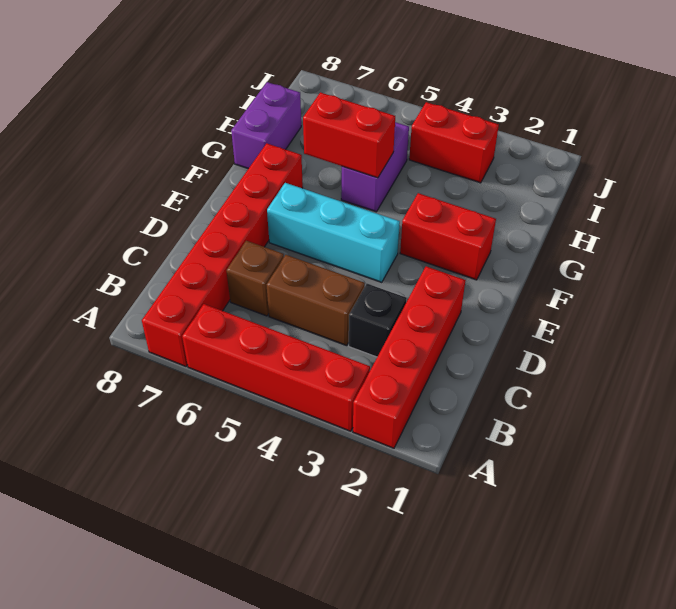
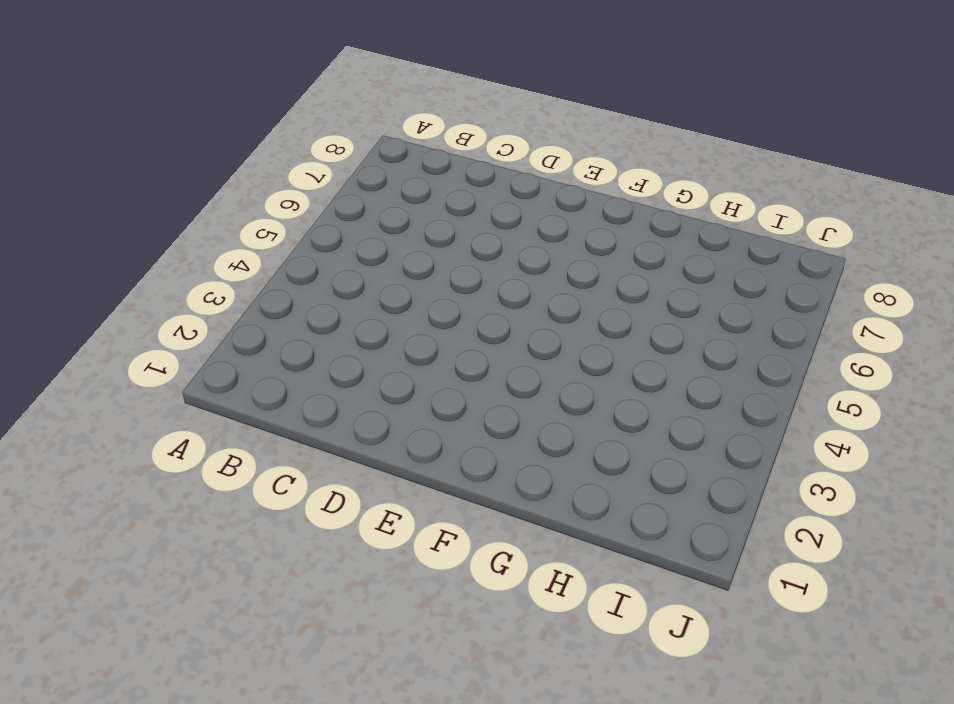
none -> red 1x4 brick [353,266,466,448]
none -> red 1x4 brick [182,304,370,431]
none -> red 1x6 brick [142,143,303,366]

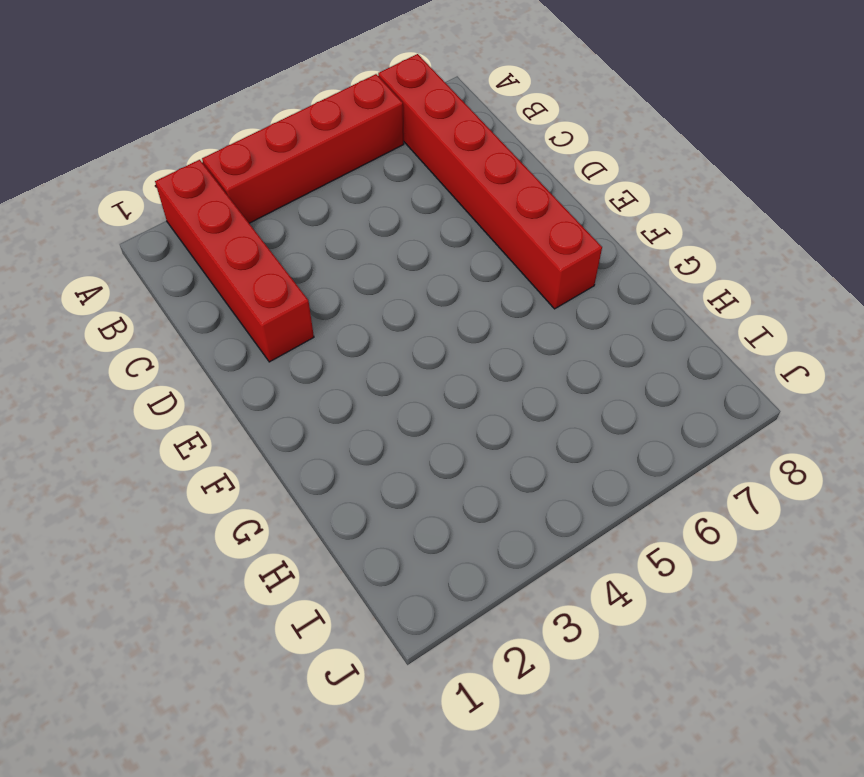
none -> black 1x1 brick [349,284,407,357]
none -> brown 1x2 brick [267,255,365,346]
none -> brown 1x1 brick [226,241,284,316]

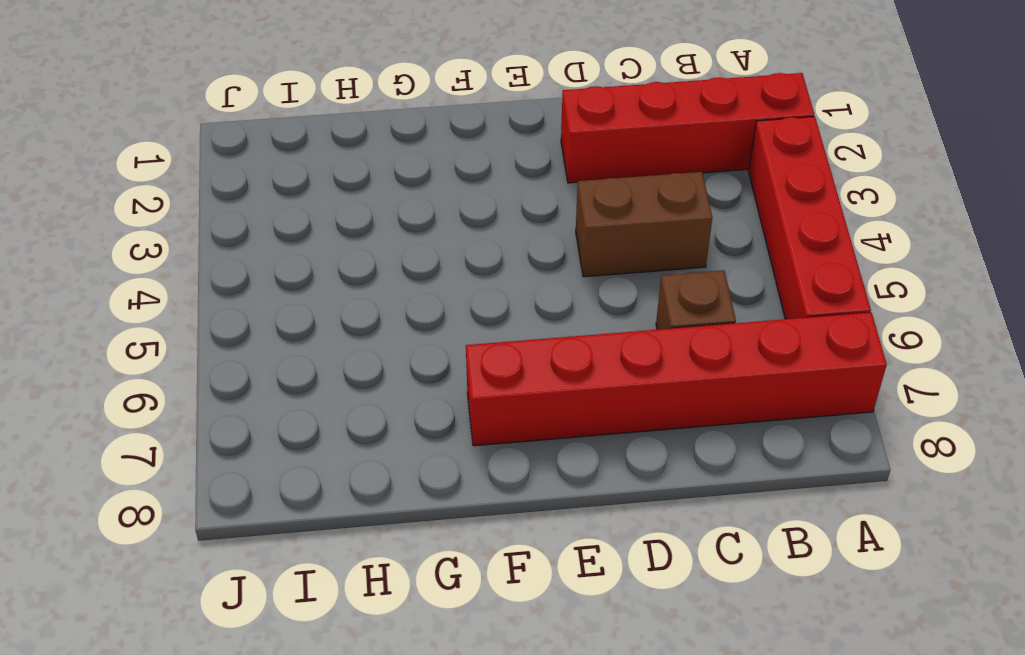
brown 1x2 brick [576,172,712,277] -> brown 1x2 brick turned to [267,255,365,346]
none -> black 1x1 brick [349,284,407,357]
none -> cyan 1x3 brick [267,183,400,282]
none -> red 1x2 brick [400,193,496,280]

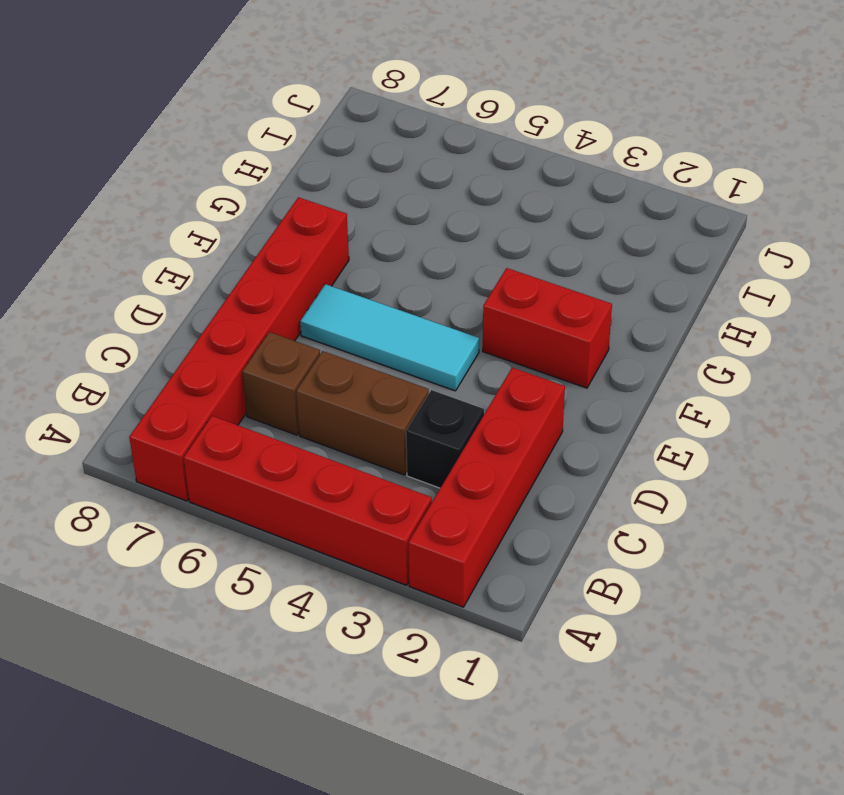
cyan 1x3 tile [300,284,479,391] -> cyan 1x3 brick [267,183,400,282]
none -> purple 1x2 brick [341,122,409,212]
none -> purple 1x2 brick [231,82,301,169]
none -> red 1x2 brick [409,102,499,183]

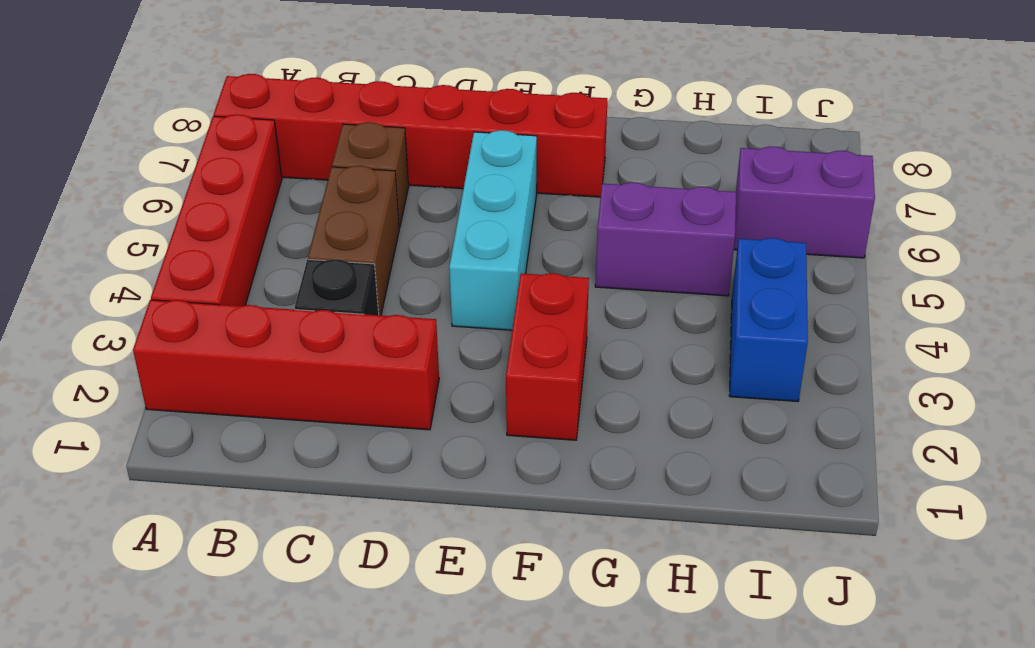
blue 1x2 brick [729,238,808,401] -> red 1x2 brick [409,102,499,183]
purple 1x2 brick [734,146,875,258] -> purple 1x2 brick moved to [231,82,301,169]
none -> red 1x2 brick [303,92,395,178]

